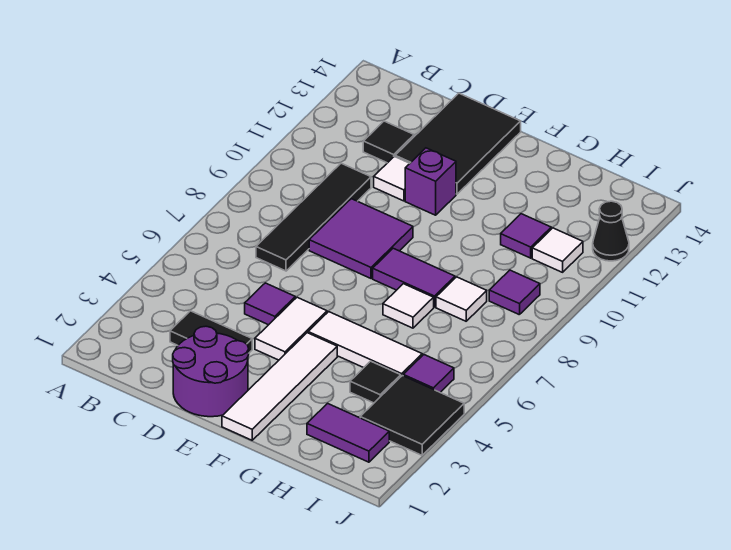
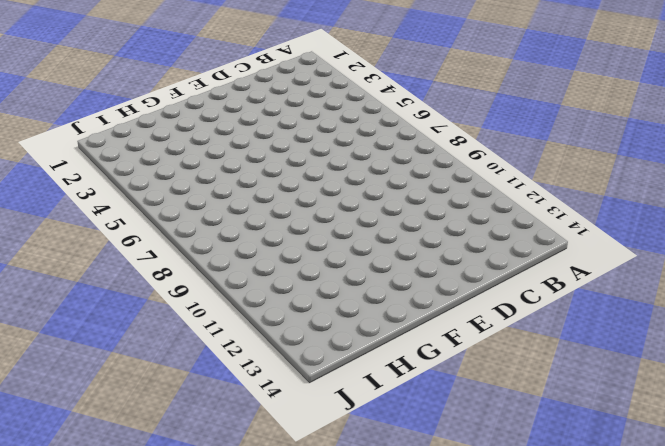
none -> black 1x2 tile [170,311,252,353]
none -> black 1x4 tile [256,163,371,271]
none -> black 1x1 tile [363,121,414,163]

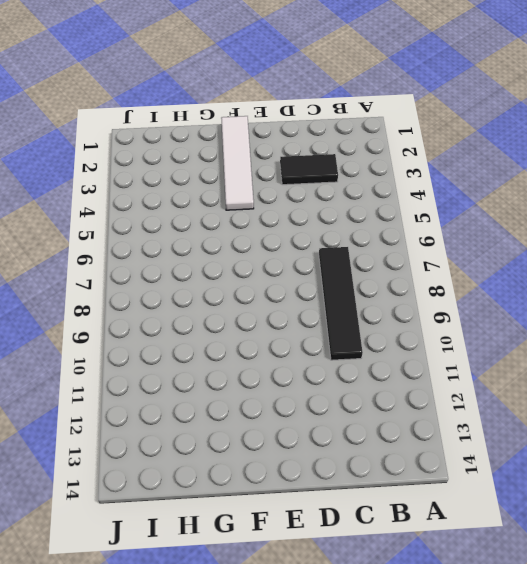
none -> black 1x1 tile [363,121,414,163]
none -> purple 2x2 round brick [173,326,249,417]
none -> purple 1x1 tile [245,283,295,325]

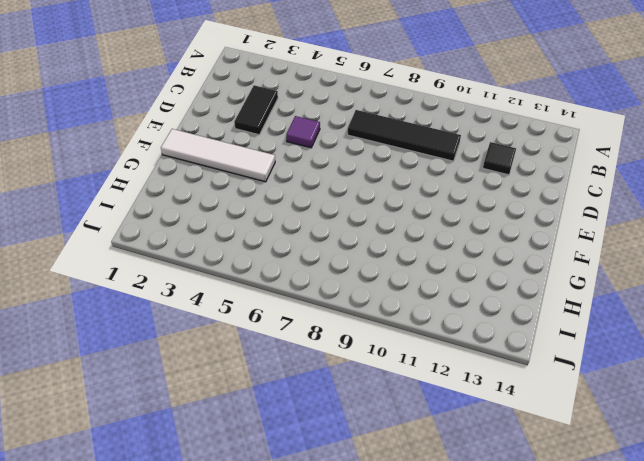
none -> purple 2x2 round brick [173,326,249,417]
none -> purple 2x2 tile [309,199,413,278]
none -> white 1x1 tile [374,157,410,201]

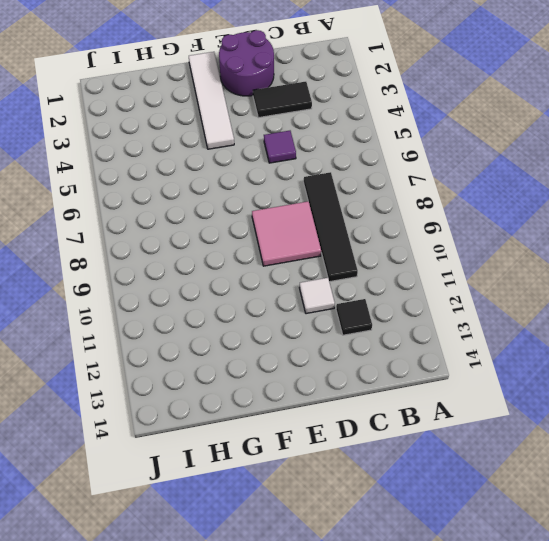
pink 2x2 tile [252,201,321,266] -> purple 2x2 tile [309,199,413,278]
none -> black 2x3 tile [395,93,521,194]
none -> white 1x2 tile [255,297,327,360]
none -> purple 1x1 brick [405,148,456,215]

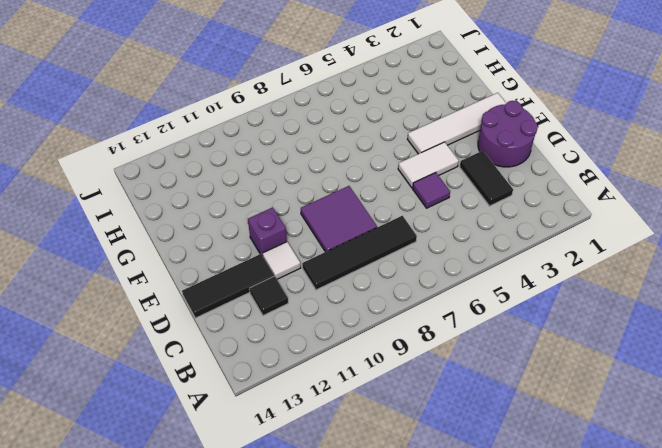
black 1x3 tile [182,254,274,318] -> black 2x3 tile [395,93,521,194]
none -> white 1x3 tile [308,312,422,376]
none -> purple 1x2 tile [373,248,455,307]
none -> white 1x1 tile [383,284,434,328]

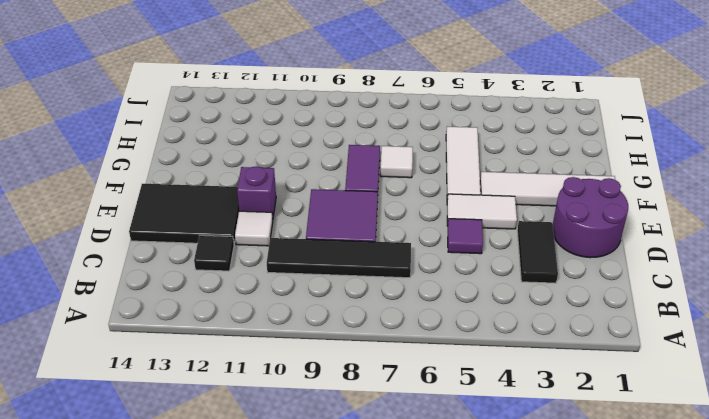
none -> purple 1x2 tile [307,403,389,462]
none -> black 1x1 tile [350,361,401,403]
none -> white 1x1 tile [436,277,487,321]

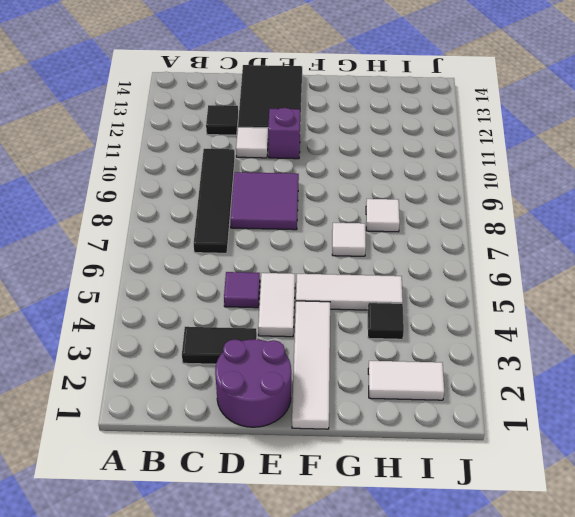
white 1x2 tile [368,361,444,400] -> purple 1x2 tile [307,403,389,462]
none -> purple 1x2 tile [373,248,455,307]
none -> purple 1x1 tile [501,214,551,258]
none -> black 2x2 tile [360,376,464,455]

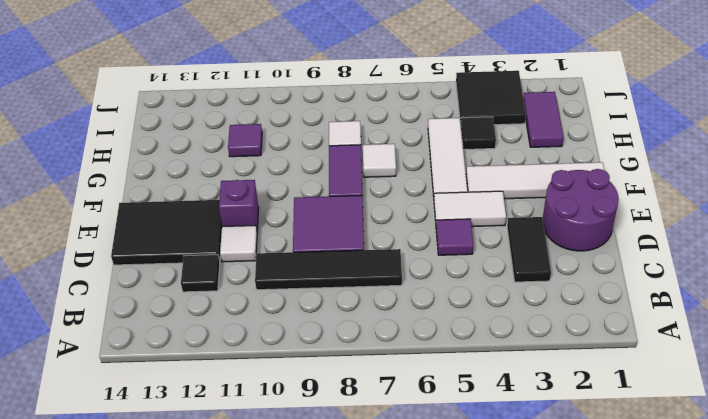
none -> purple 1x1 tile [403,355,454,392]
none -> purple 1x1 tile [489,270,540,315]
none -> white 1x1 tile [532,228,583,272]

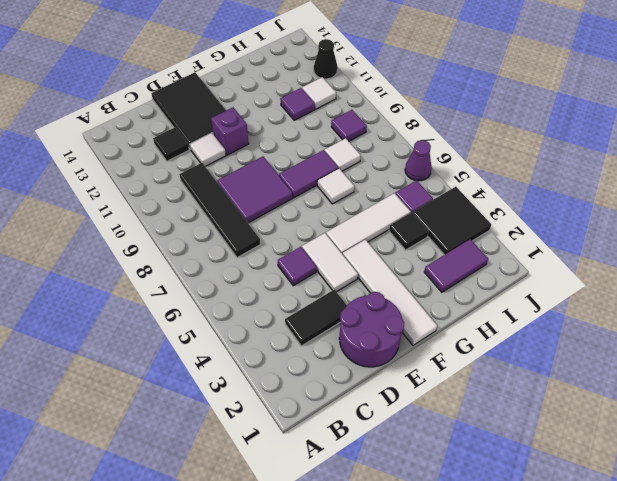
purple 1x1 cone [405,140,432,181] -> none

